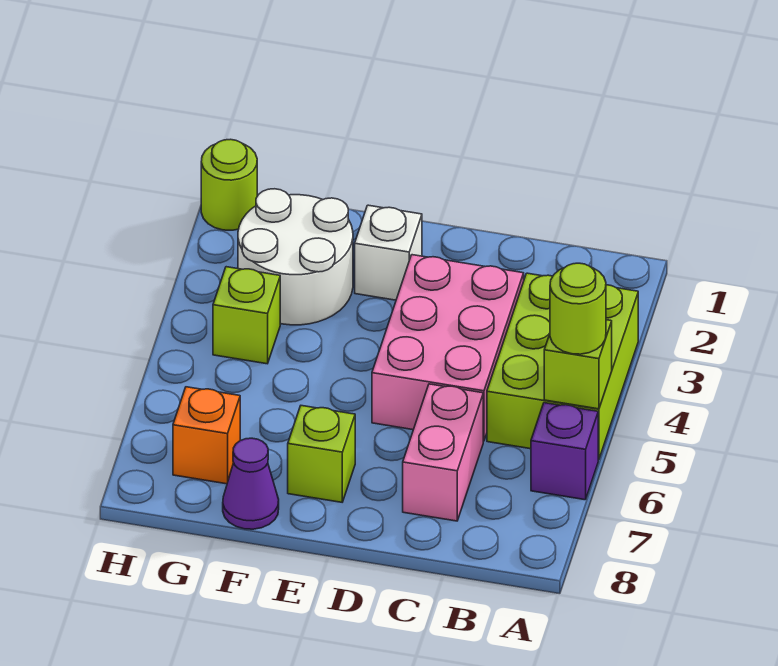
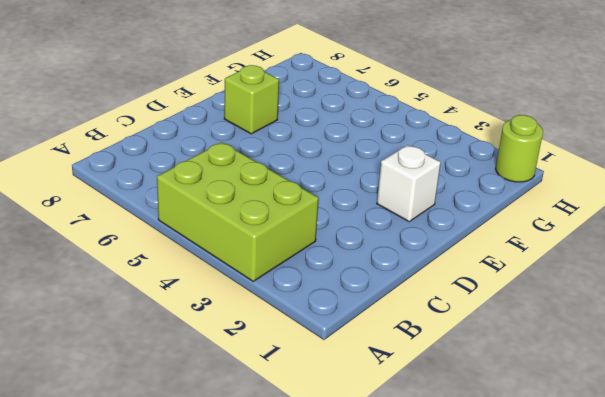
none -> purple 1x1 brick [531,403,598,500]
none -> pink 2x3 brick [372,255,524,441]
none -> pink 1x2 brick [403,384,483,521]

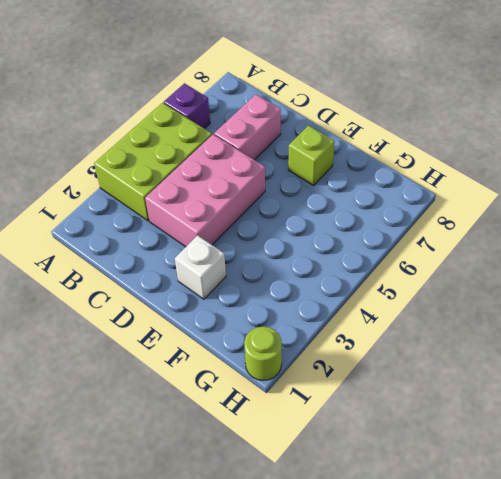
none -> white 2x2 round brick [238,189,353,325]
none -> purple 1x1 cone [223,438,279,529]
none -> lime 1x1 brick [213,267,280,364]

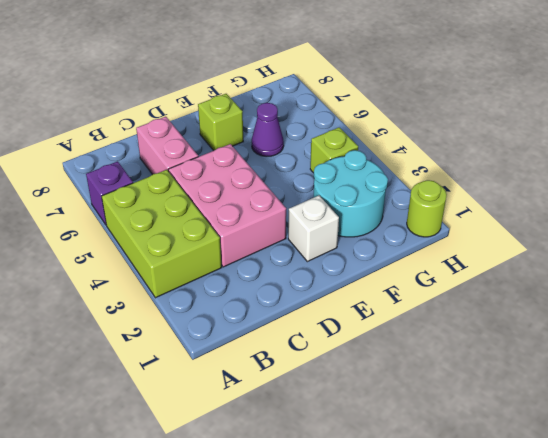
cyan 2x2 round brick [314,150,388,237] -> white 2x2 round brick [238,189,353,325]
purple 1x1 cone [252,103,284,157] -> purple 1x1 cone moved to [223,438,279,529]
none -> orange 1x1 brick [173,387,240,484]
none -> lime 1x1 brick [544,320,612,409]
none -> lime 1x1 round brick [550,263,606,354]

